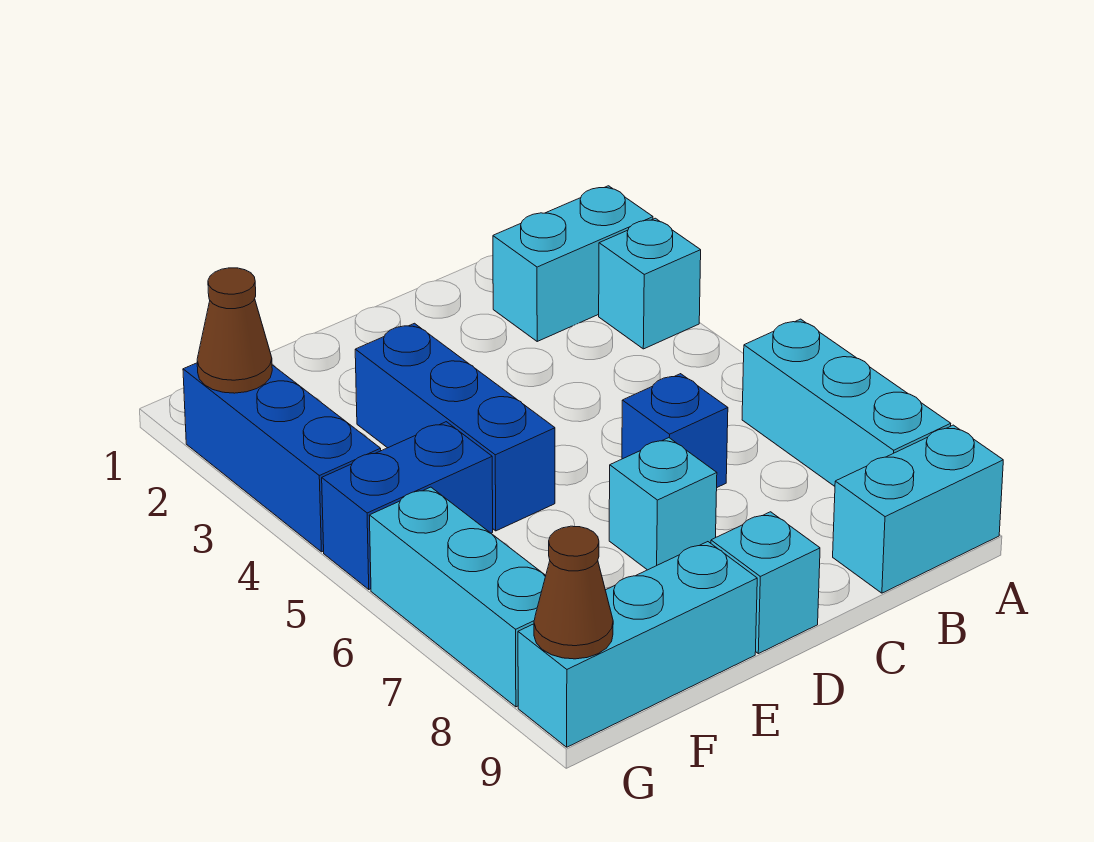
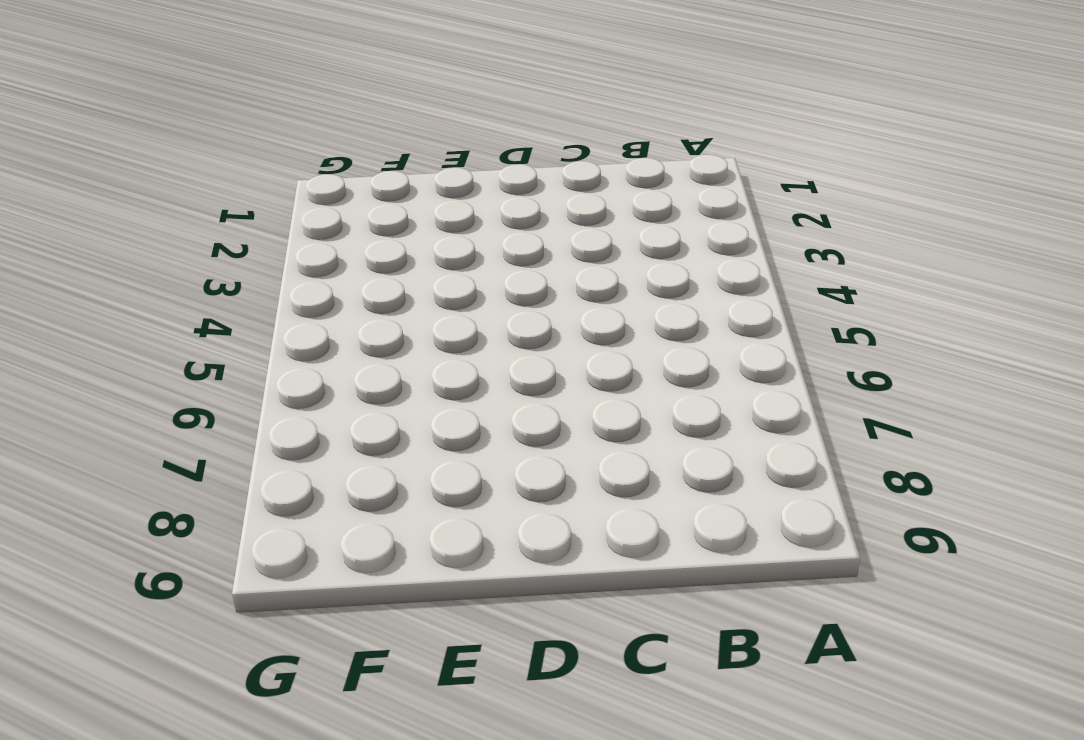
none -> cyan 1x2 brick [493,186,653,341]
none -> cyan 1x1 brick [599,218,701,349]
none -> cyan 1x3 brick [742,319,951,486]

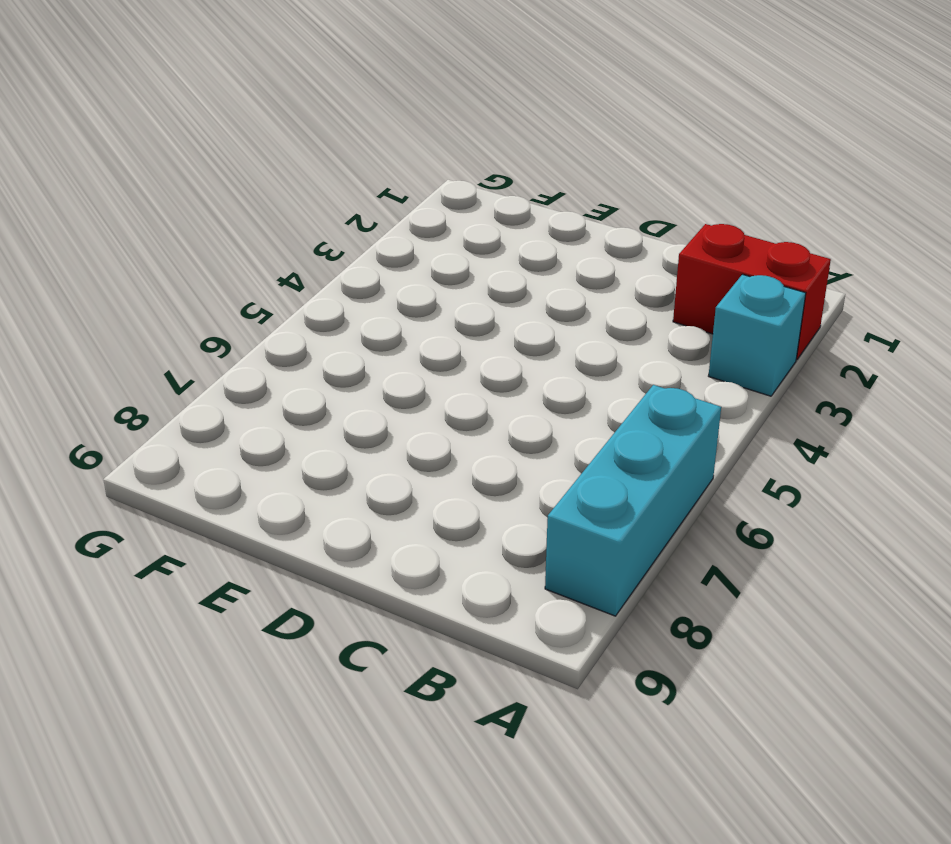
red 1x2 brick [673,224,831,360] -> cyan 1x2 brick [493,186,653,341]
none -> cyan 1x2 brick [833,425,1003,593]
none -> blue 1x1 brick [622,374,728,487]
none -> cyan 1x1 brick [609,438,717,570]

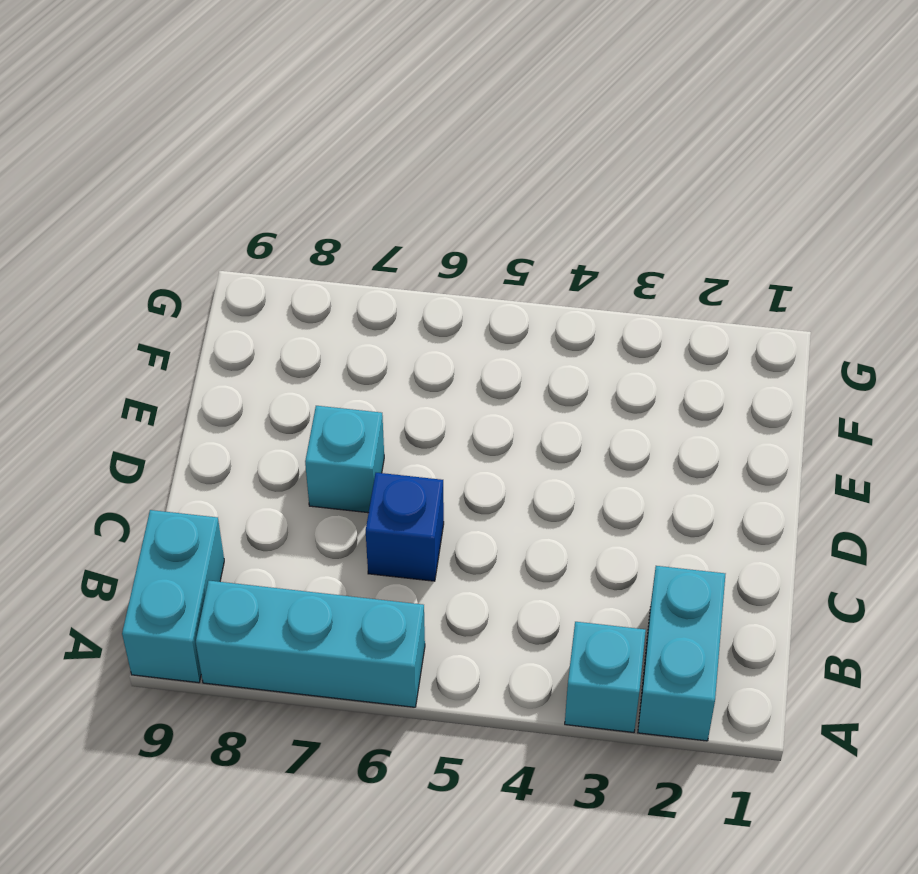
none -> cyan 1x1 brick [711,512,820,654]
none -> blue 1x3 brick [355,323,555,531]
none -> cyan 1x3 brick [518,542,757,747]

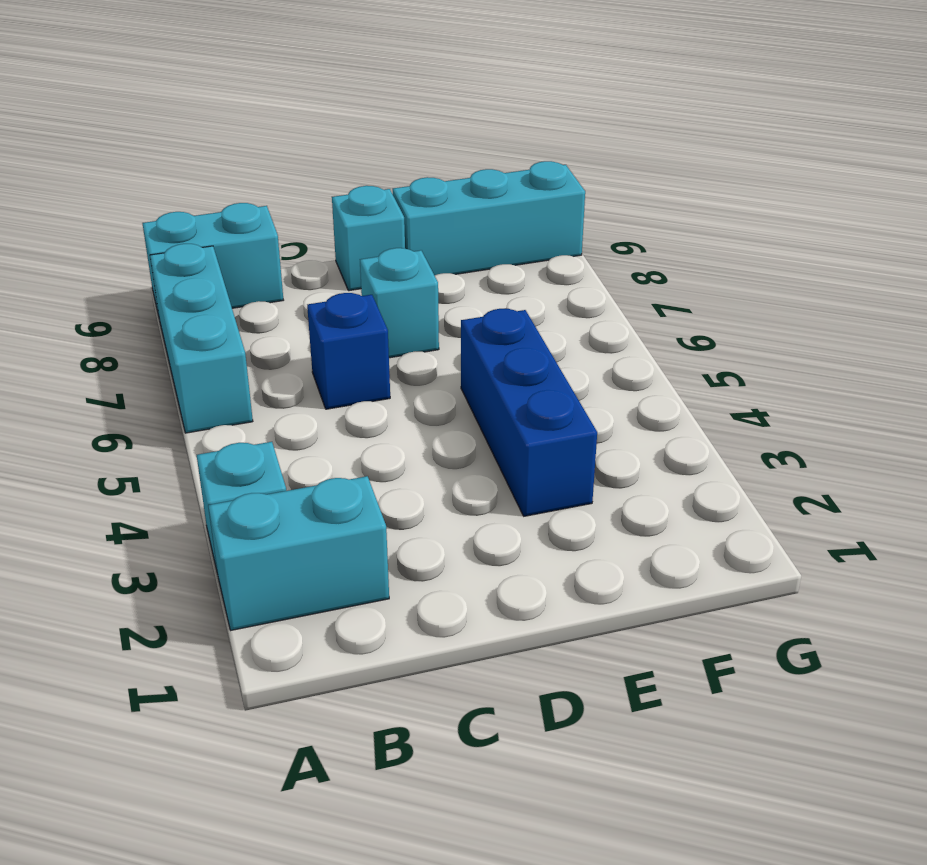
none -> blue 1x2 brick [322,422,493,589]
none -> blue 1x3 brick [183,363,381,552]
none -> cyan 1x3 brick [369,487,546,707]

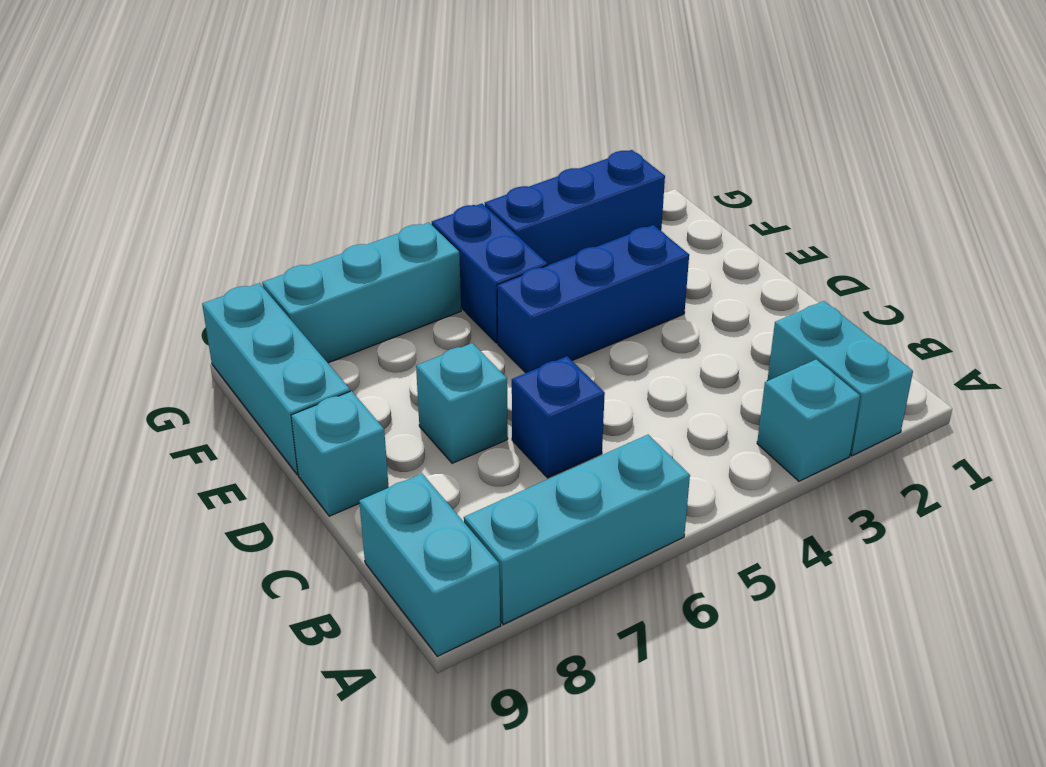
none -> brown 1x1 cone [197,268,272,393]
none -> brown 1x1 cone [534,526,613,659]

